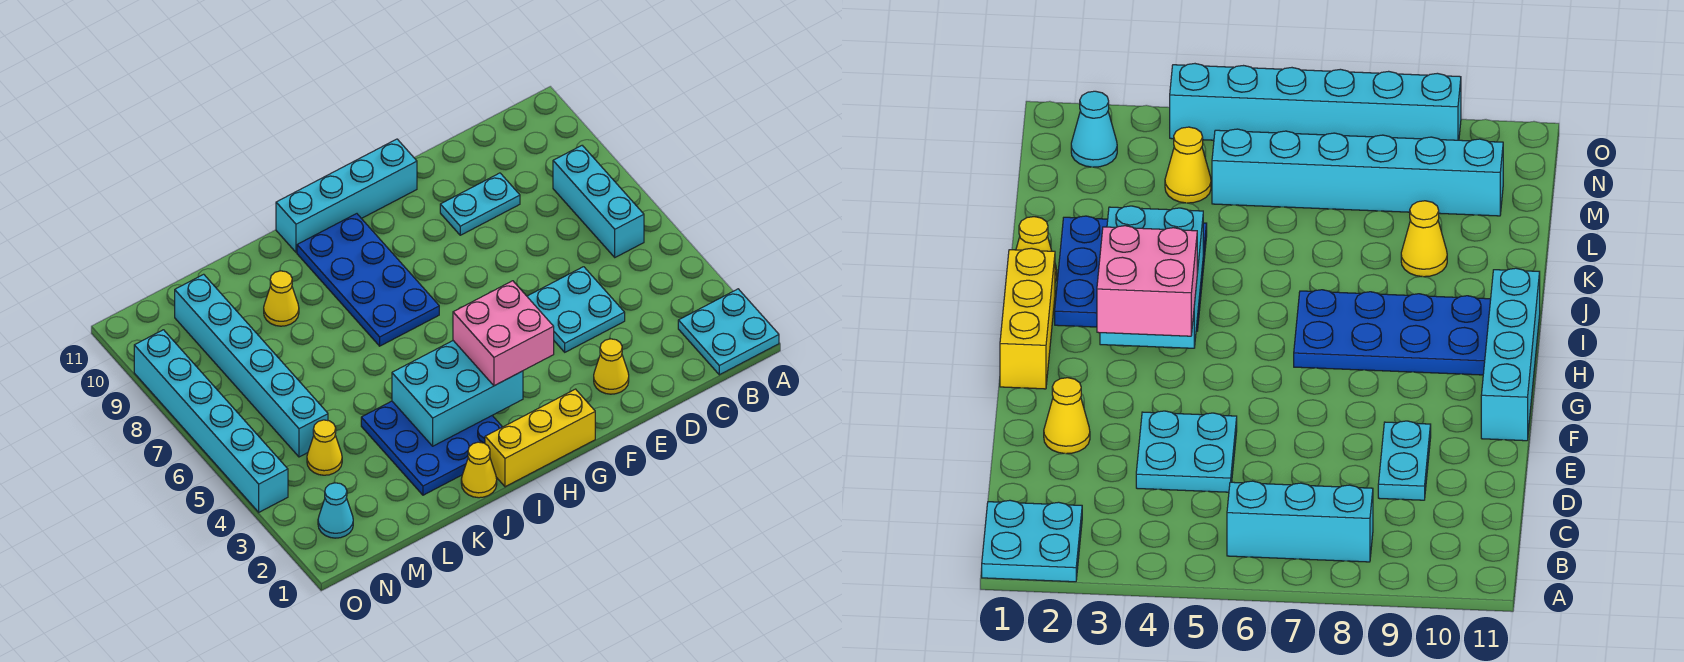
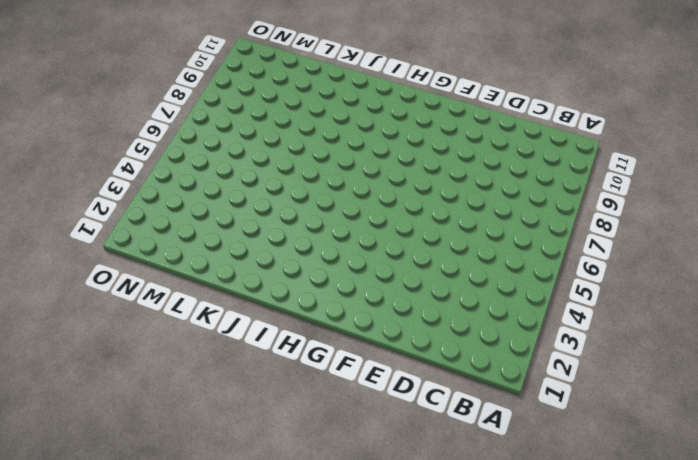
none -> cyan 2x2 plate [678,289,779,375]
none -> cyan 1x3 brick [553,146,644,257]
none -> cyan 2x2 plate [527,267,625,352]

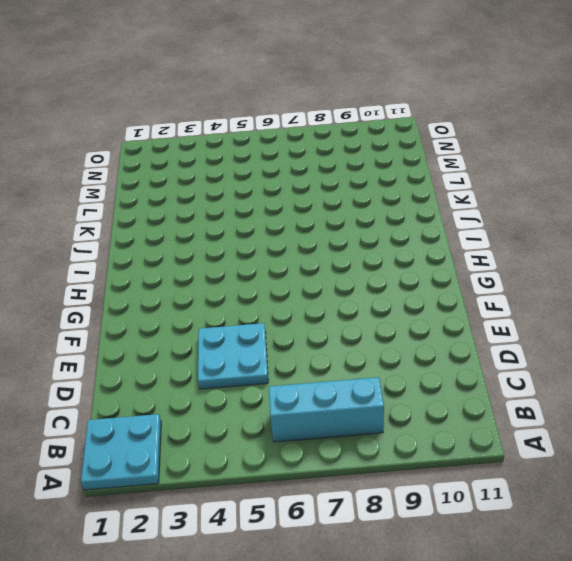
none -> cyan 1x2 plate [440,173,520,235]
none -> yellow 1x1 cone [594,339,629,394]
none -> cyan 1x4 brick [276,139,417,252]

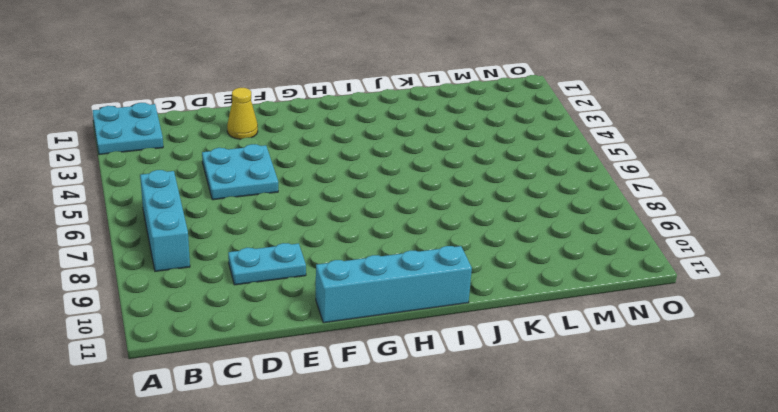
none -> yellow 1x3 brick [485,389,595,487]
none -> blue 2x4 plate [297,214,439,346]
none -> blue 3x3 plate [361,401,502,495]

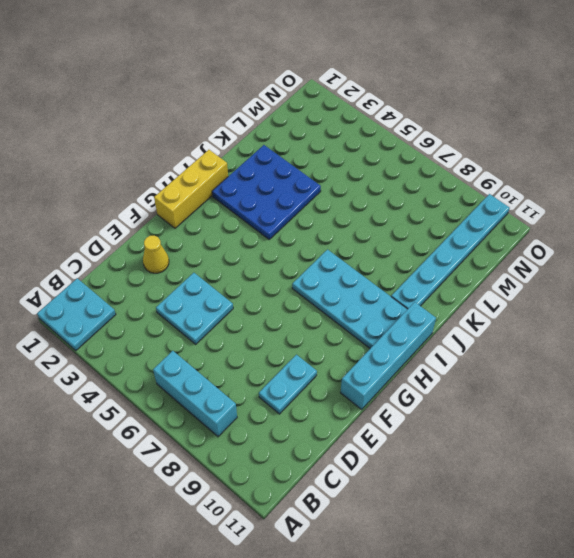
cyan 2x4 plate [292,250,407,348] -> blue 2x4 plate [297,214,439,346]
cyan 1x6 plate [391,194,510,309] -> cyan 1x6 brick [175,274,328,457]
none -> yellow 1x1 cone [461,442,497,498]
none -> yellow 1x1 cone [264,271,299,326]
none -> yellow 1x1 cone [307,420,342,475]

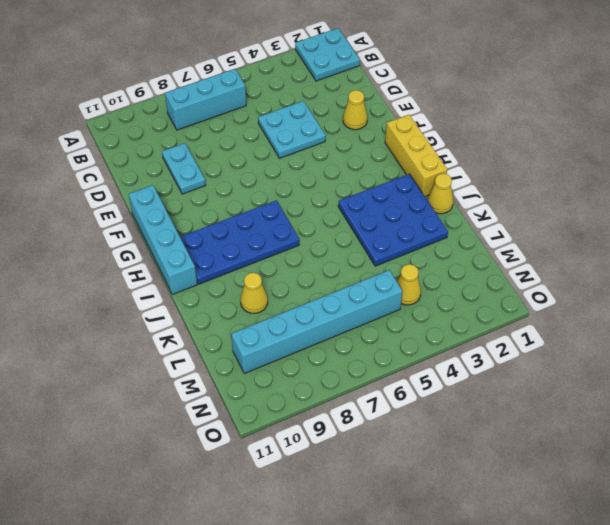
none -> cyan 1x1 cone [318,483,353,538]
none -> cyan 1x6 brick [134,330,288,512]
none -> cyan 2x3 brick [392,341,523,446]

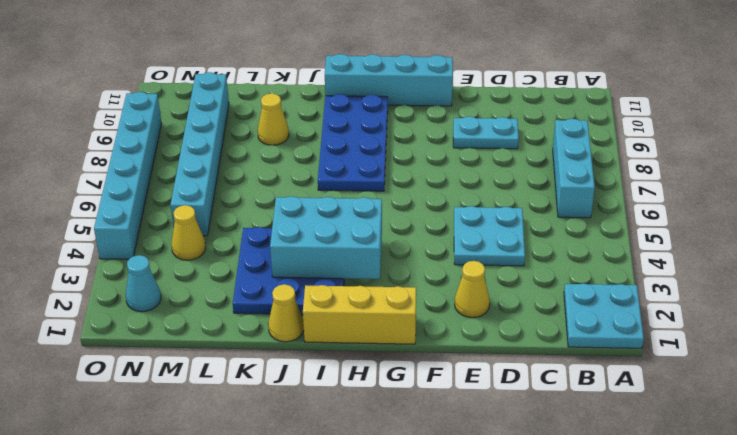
none -> pink 2x2 brick [453,281,554,386]

